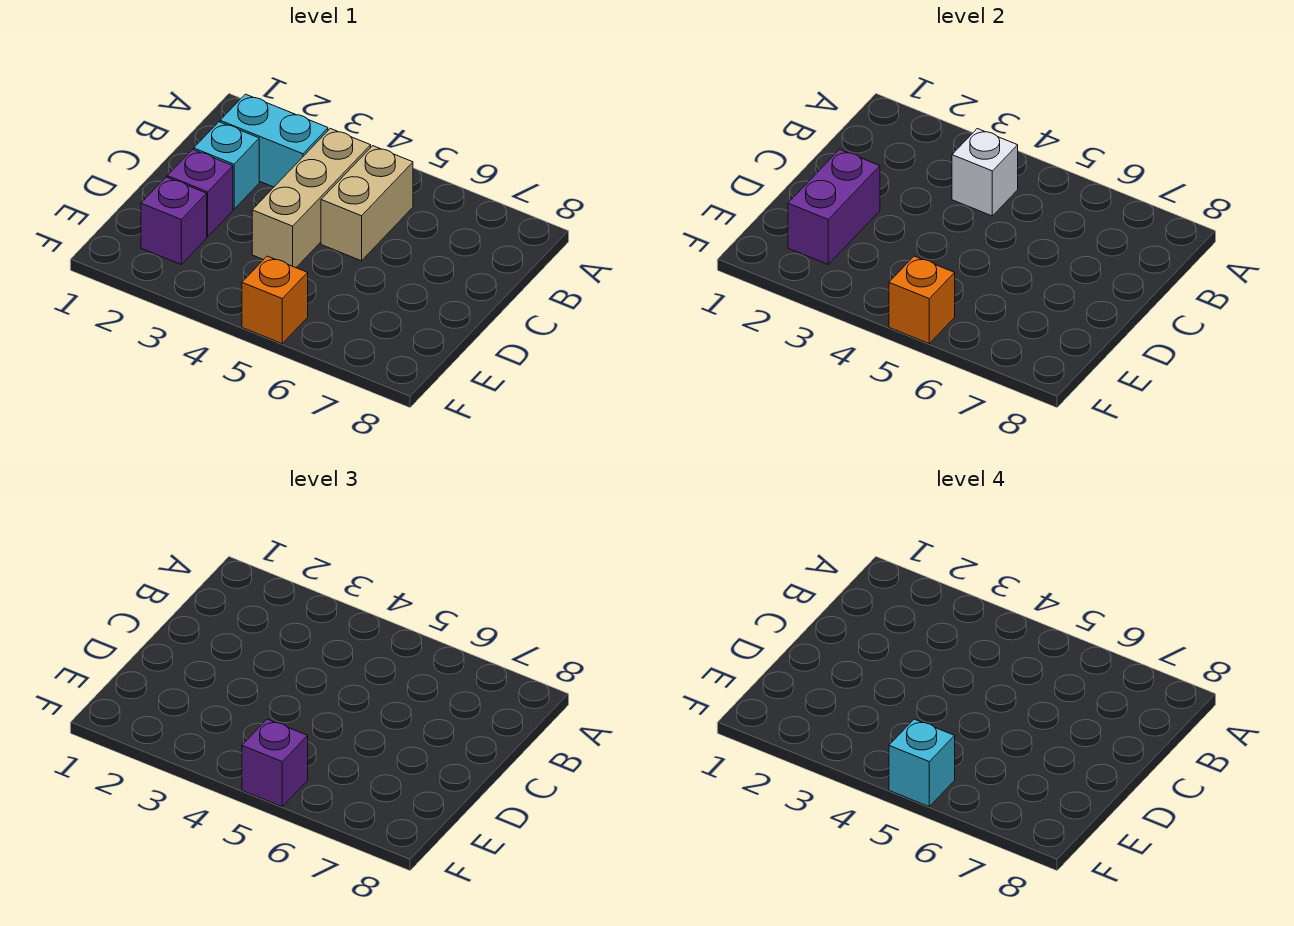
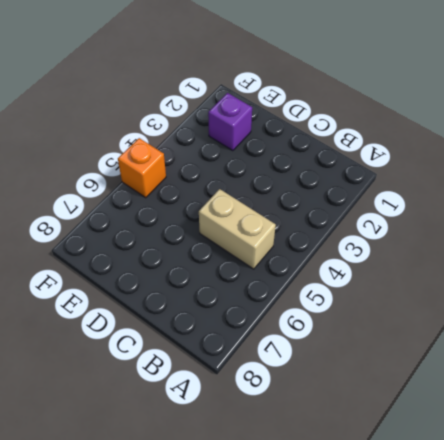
none -> cyan 1x2 brick [220,94,328,187]
none -> tan 1x3 brick [252,129,371,268]
none -> cyan 1x1 brick [194,122,259,209]

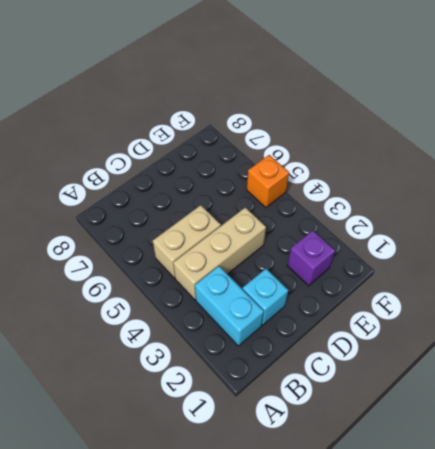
none -> purple 1x1 brick [167,149,233,237]
none -> white 1x1 brick [952,129,1018,216]
none -> purple 1x2 brick [788,149,880,264]

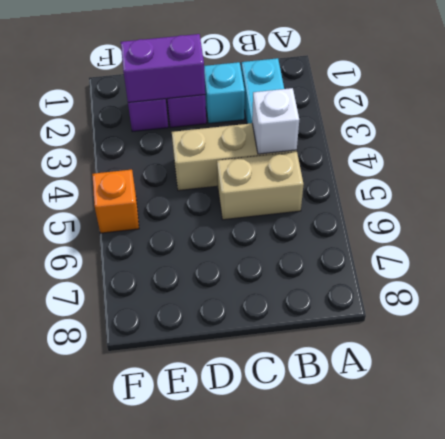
none -> orange 1x1 brick [889,256,955,343]
none -> purple 1x1 brick [242,719,308,806]
none -> cyan 1x1 brick [889,719,955,806]

